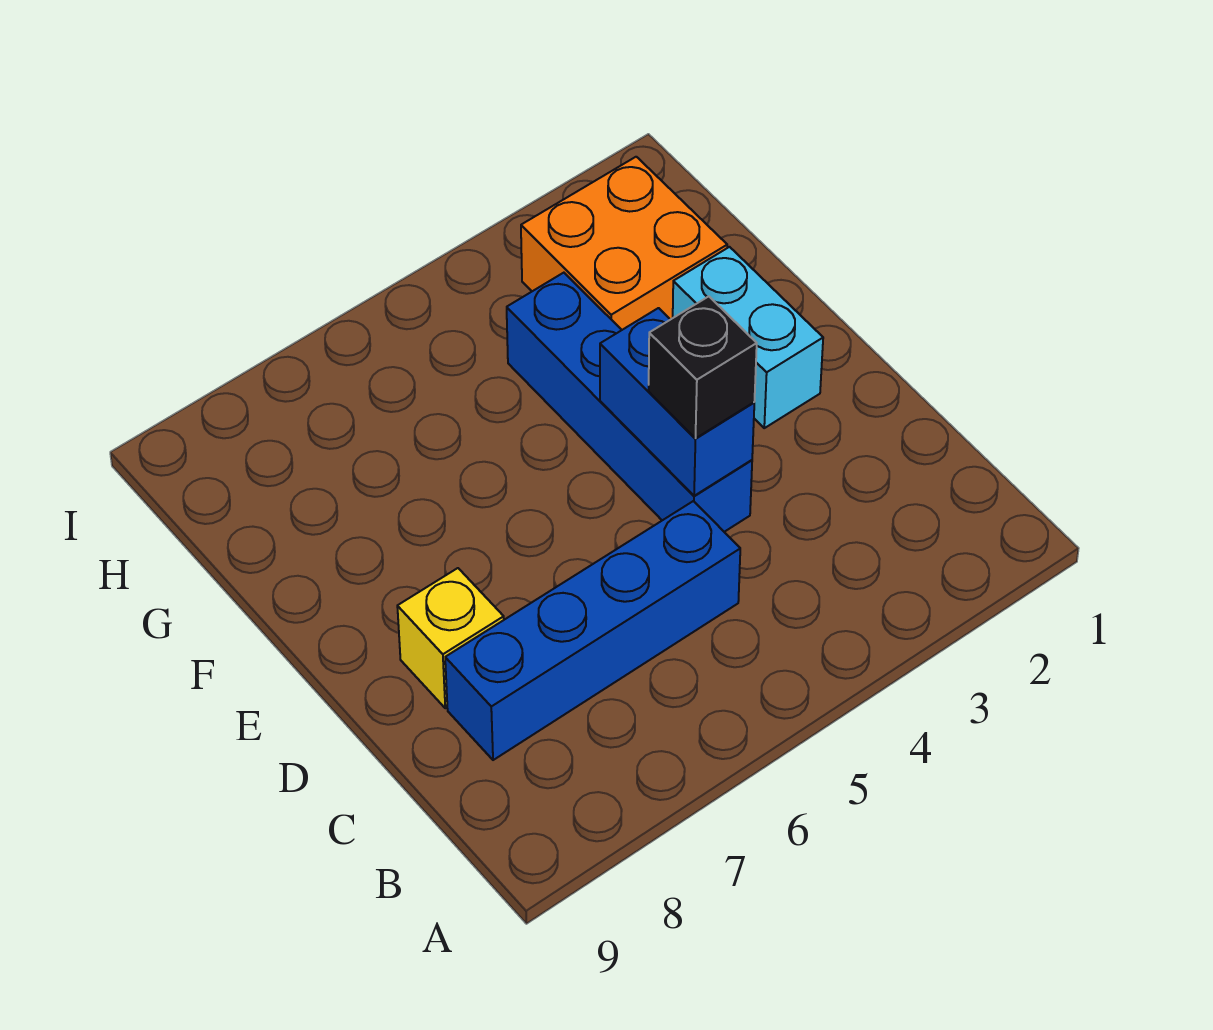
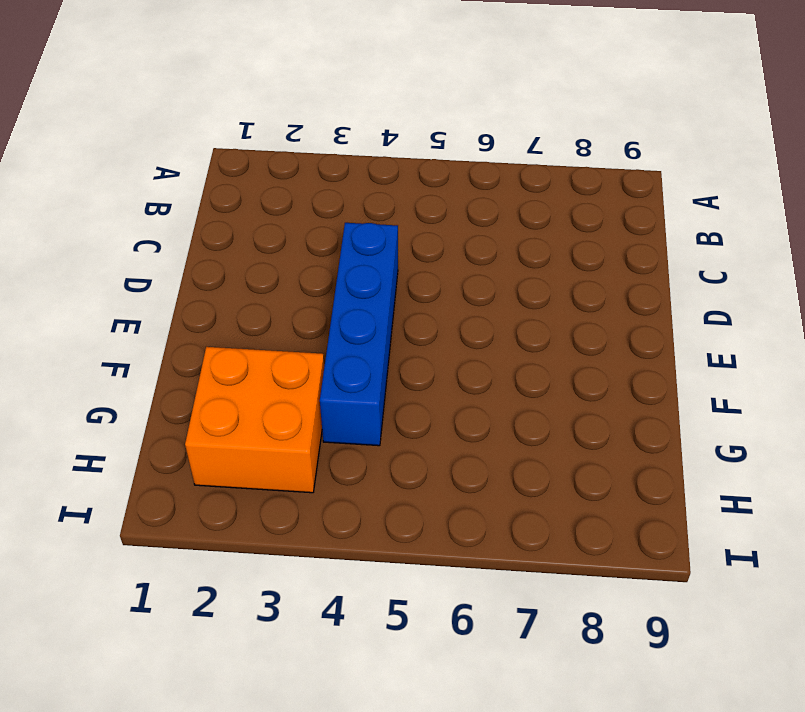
none -> blue 1x4 brick [445,501,740,760]
none -> yellow 1x1 brick [397,568,504,708]

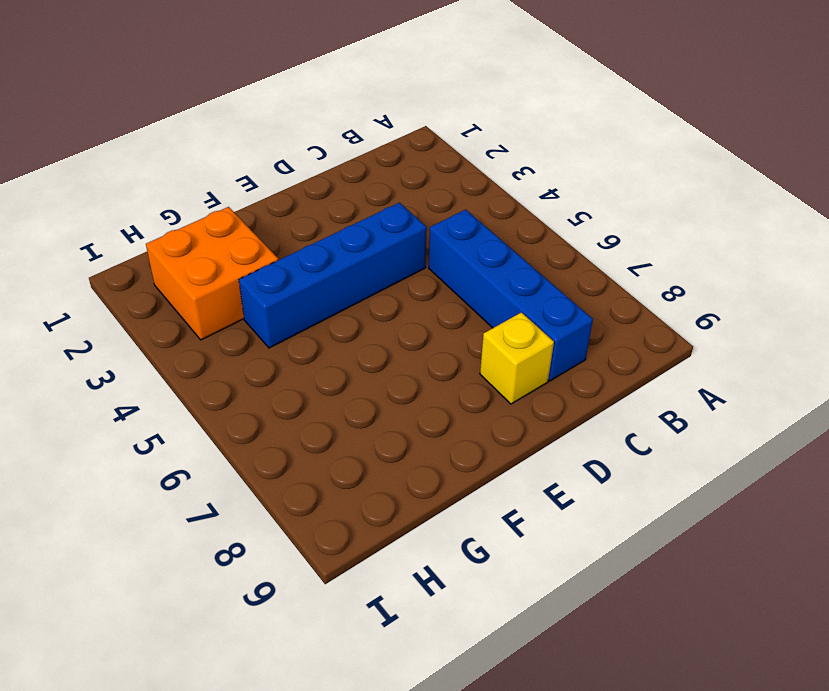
none -> cyan 1x2 brick [673,247,823,428]
none -> blue 1x2 brick [600,308,754,496]

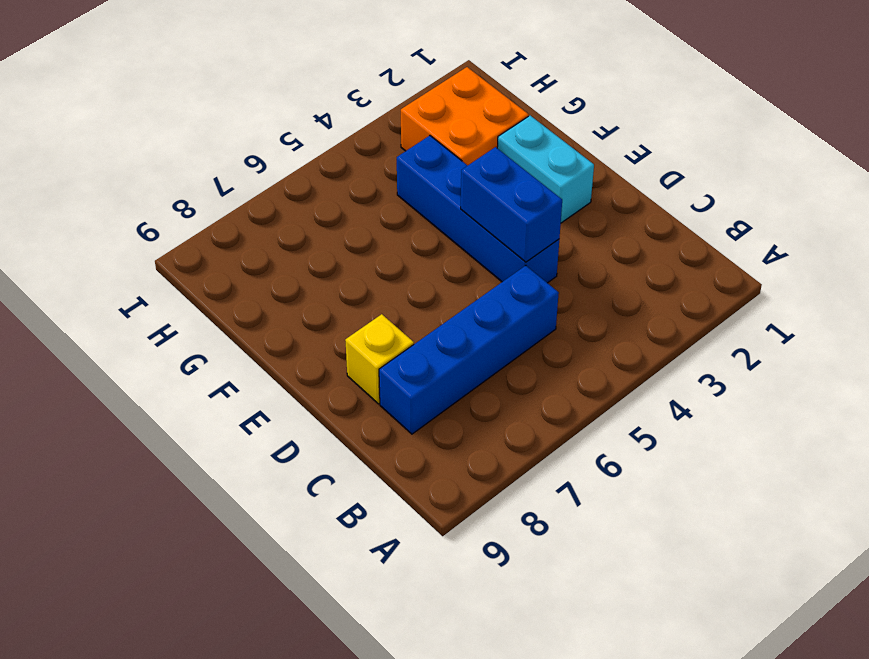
none -> black 1x1 brick [649,296,757,438]

